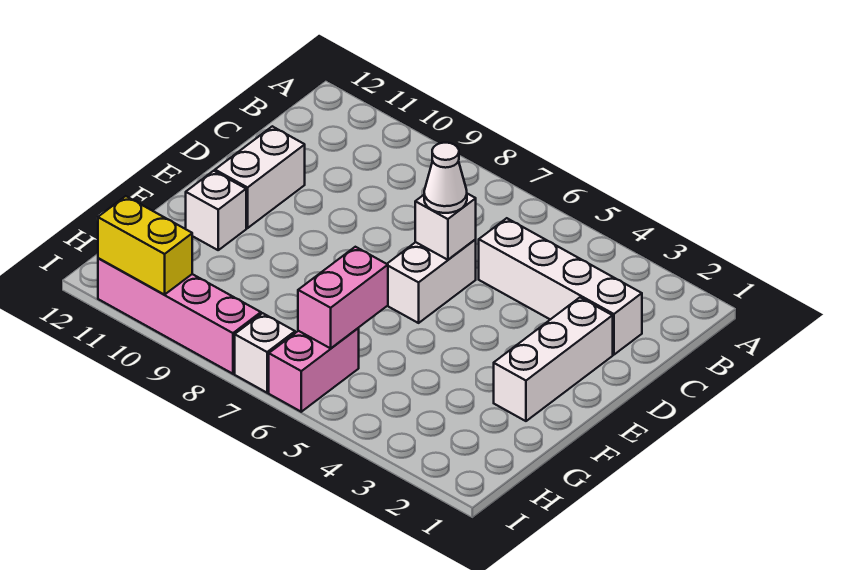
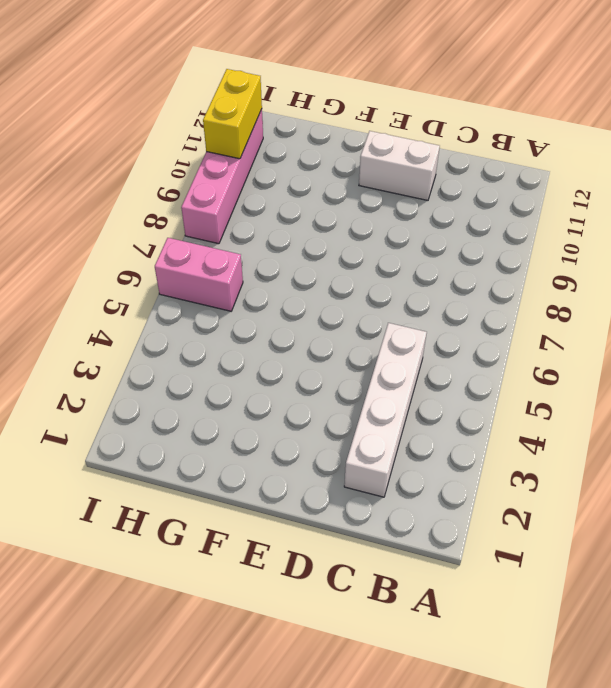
none -> white 1x3 brick [494,297,613,421]
none -> white 1x2 brick [387,239,476,323]
none -> white 1x1 brick [186,171,246,250]

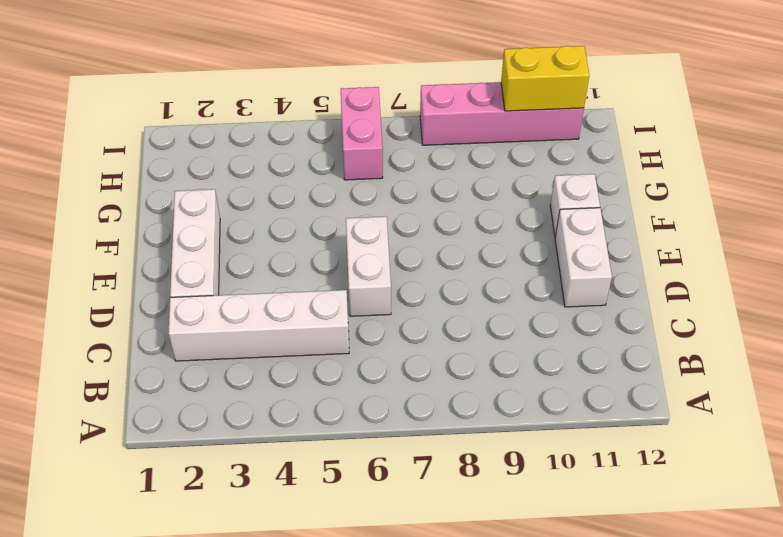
none -> white 1x1 brick [235,313,295,393]
none -> white 1x1 brick [415,194,476,260]
none -> pink 1x2 brick [298,247,388,348]

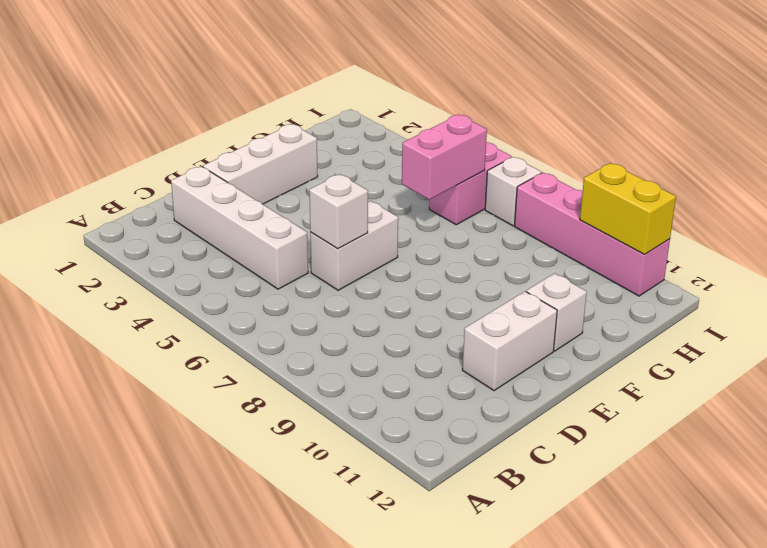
none -> white 1x1 cone [424,143,467,213]

